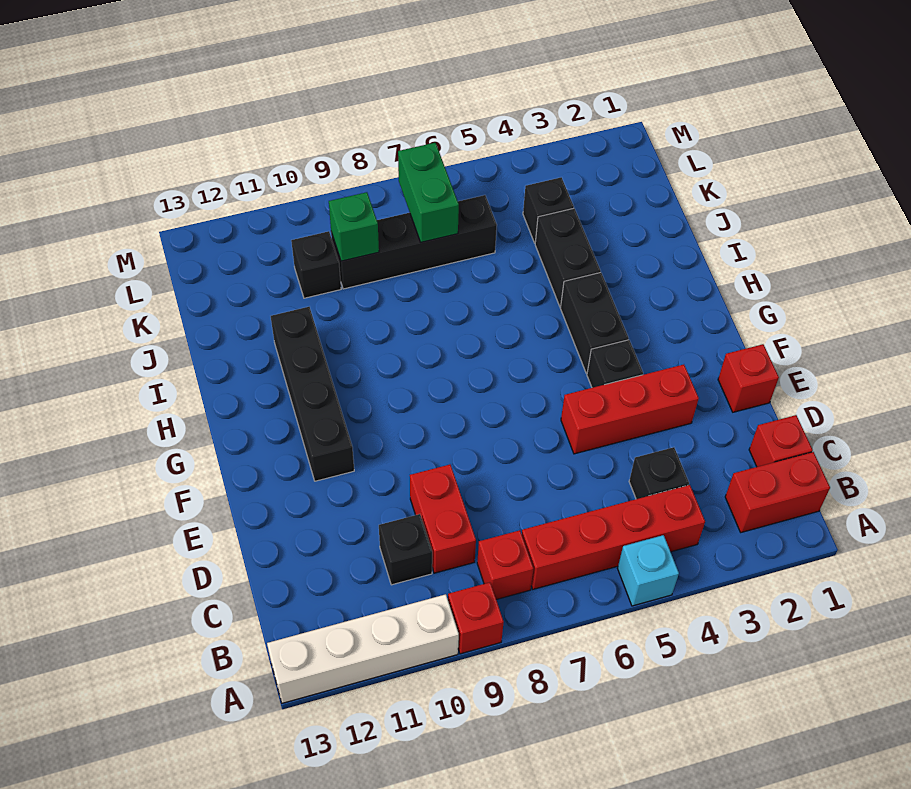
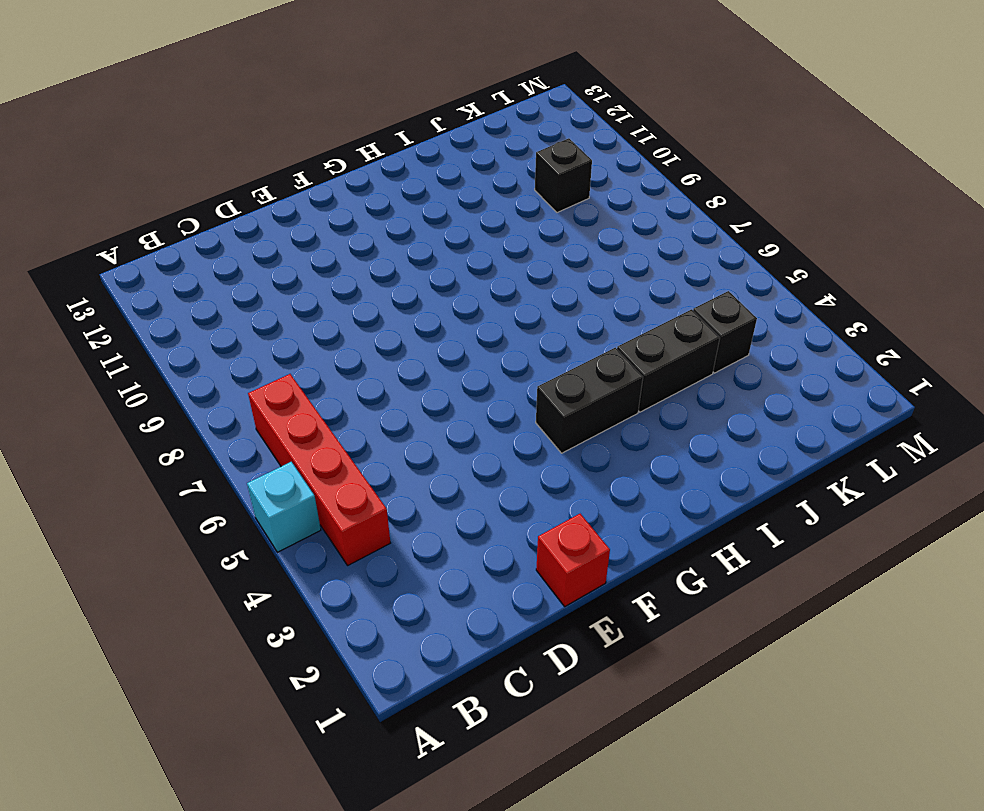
none -> red 1x1 brick [448,582,504,654]
none -> white 1x4 brick [267,594,459,703]
none -> red 1x2 brick [725,452,830,532]

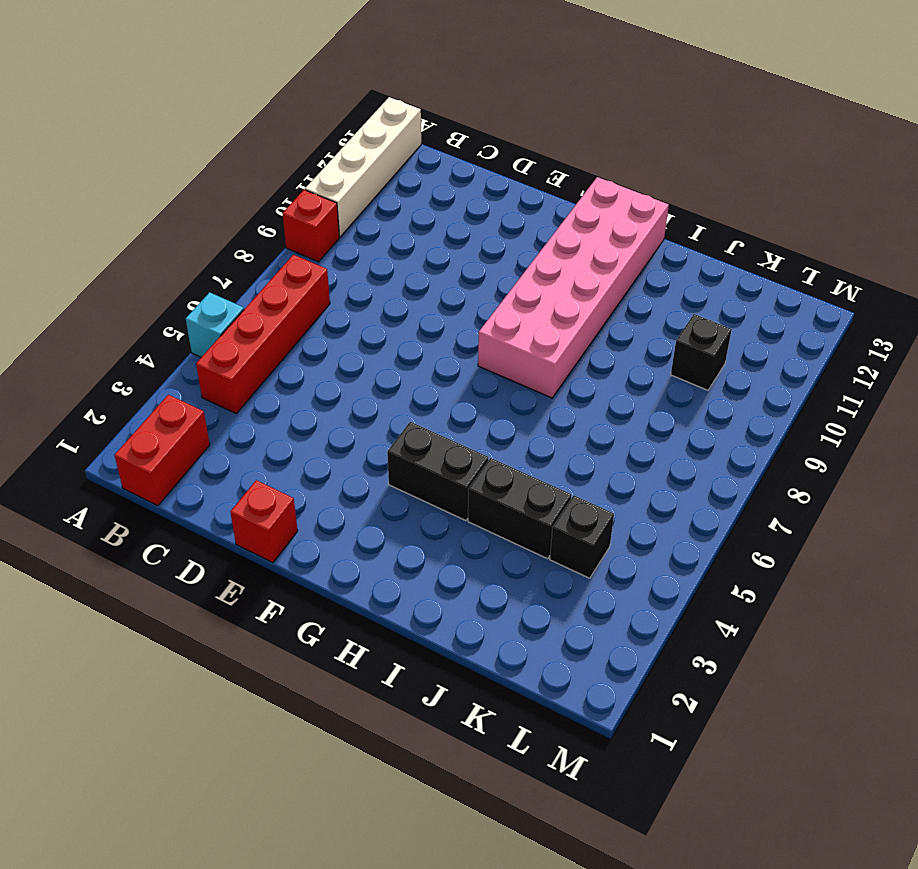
pink 2x6 brick [478,177,669,398] -> black 1x4 brick [271,307,354,481]
none -> red 1x1 brick [477,530,533,600]
none -> red 1x1 brick [749,415,813,467]
none -> black 1x1 brick [629,447,689,499]

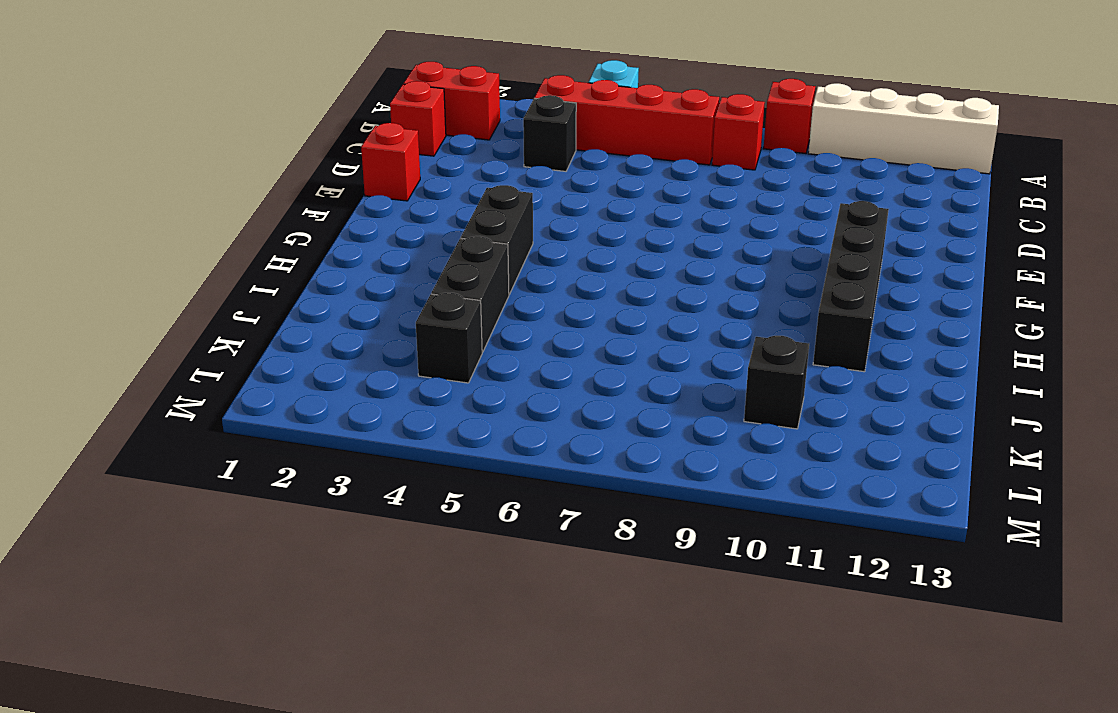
none -> red 1x2 brick [410,465,476,573]
none -> black 1x1 brick [379,514,432,585]
none -> red 1x3 brick [561,365,699,454]

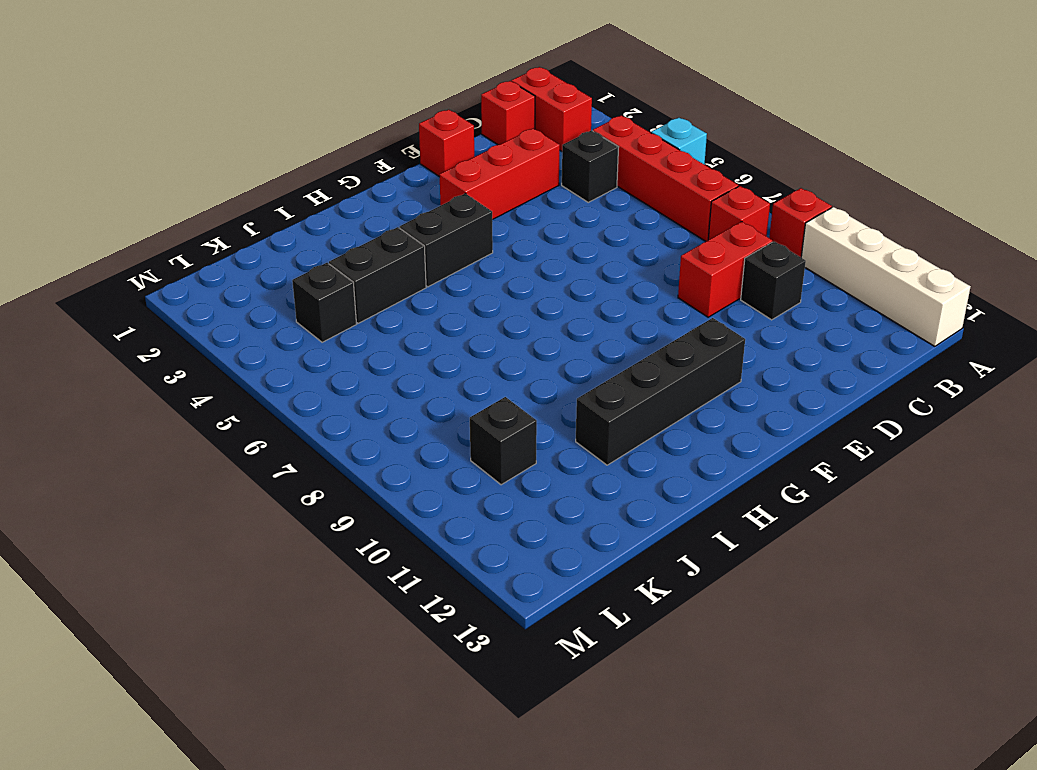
red 1x3 brick [439,128,560,220] -> red 1x3 brick turned to [561,365,699,454]
none -> black 1x1 brick [587,340,643,388]
none -> black 1x4 brick [331,195,497,289]
none -> green 1x2 brick [398,143,459,242]

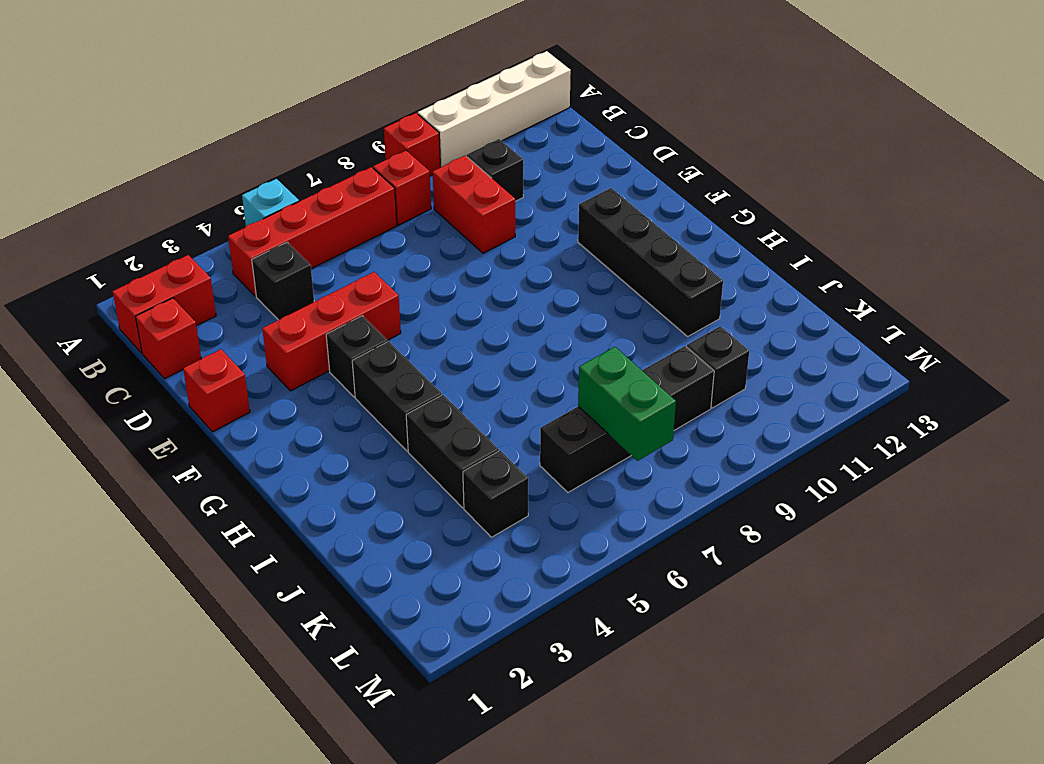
none -> green 1x1 brick [329,192,379,261]

